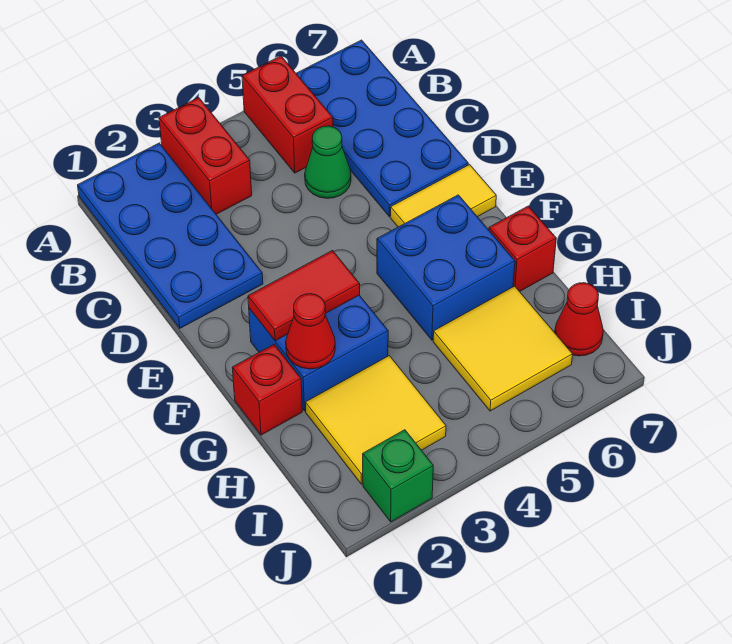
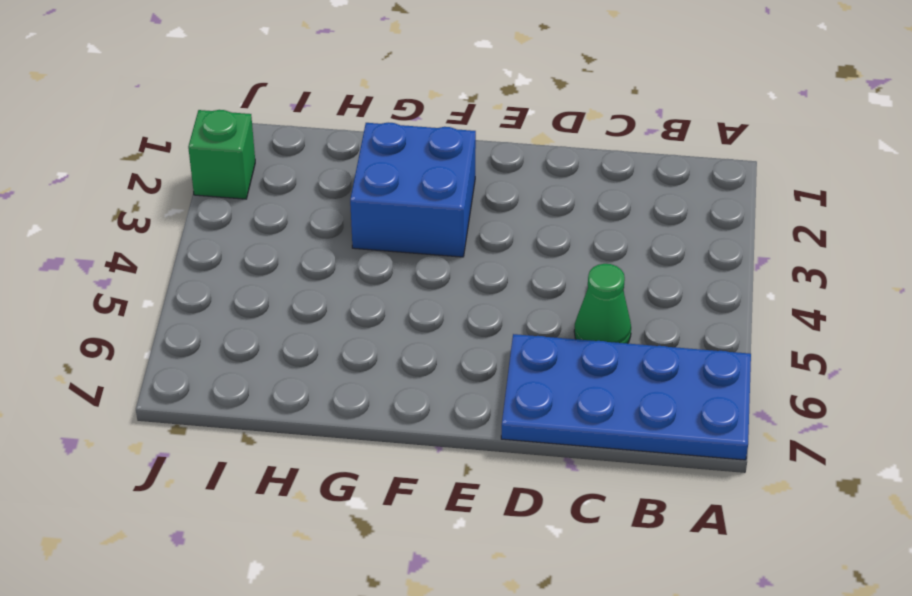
none -> blue 2x4 plate [78,143,263,328]
none -> red 1x2 brick [159,98,252,214]
none -> red 1x2 brick [242,56,333,173]

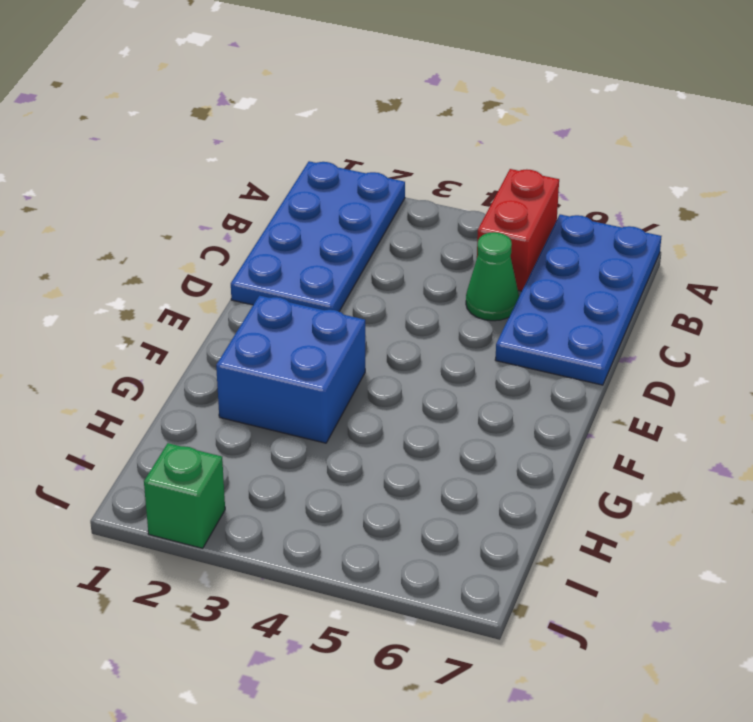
none -> red 1x2 brick [159,98,252,214]
none -> yellow 1x2 tile [390,165,496,227]
none -> blue 2x2 brick [377,195,515,340]

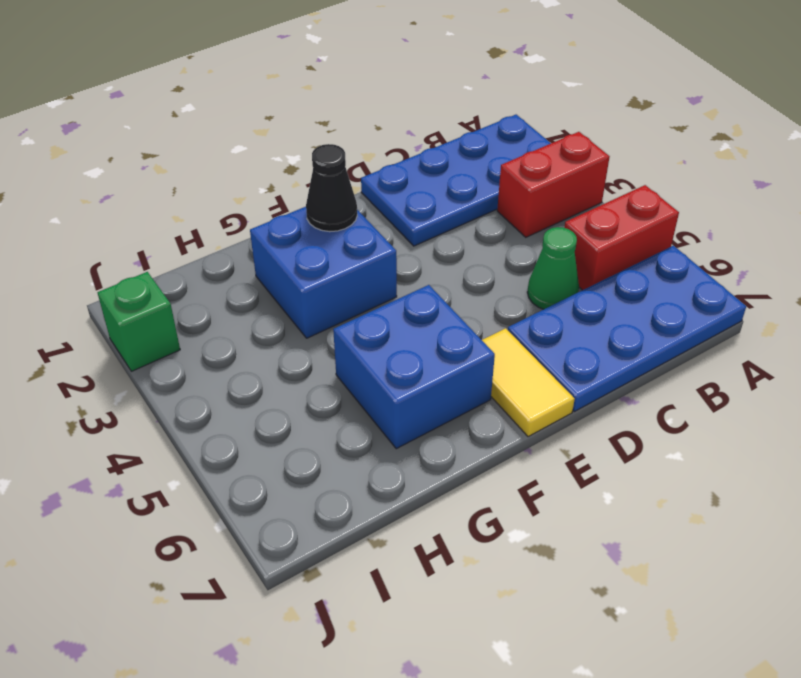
black 1x1 cone [306,144,357,232] -> red 1x2 tile [248,251,360,341]
none -> red 1x1 brick [232,344,302,435]
none -> red 1x1 brick [489,206,556,292]
none -> yellow 2x2 tile [305,356,446,484]

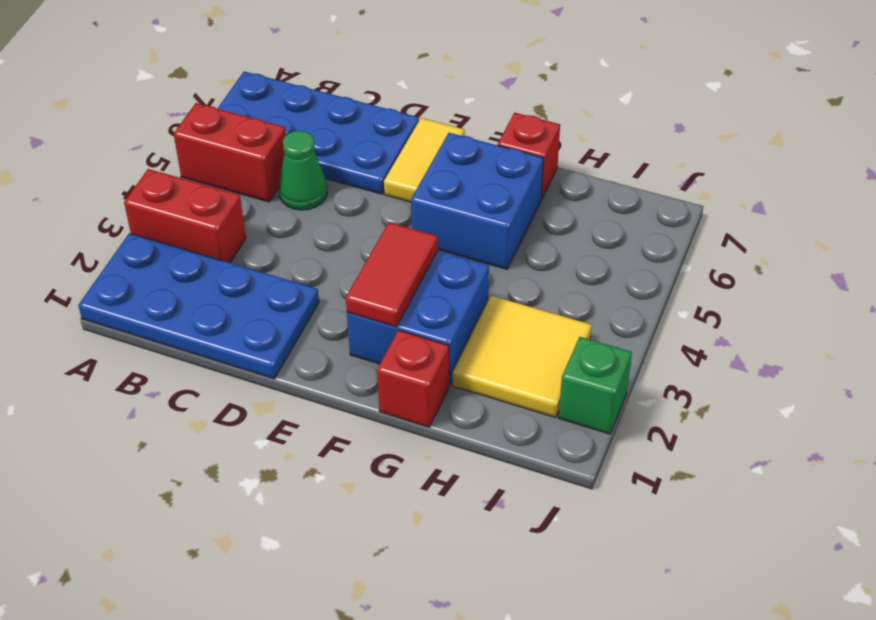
none -> yellow 2x2 tile [433,286,573,411]
none -> red 1x1 cone [555,283,603,356]
none -> red 1x1 cone [286,294,335,369]

